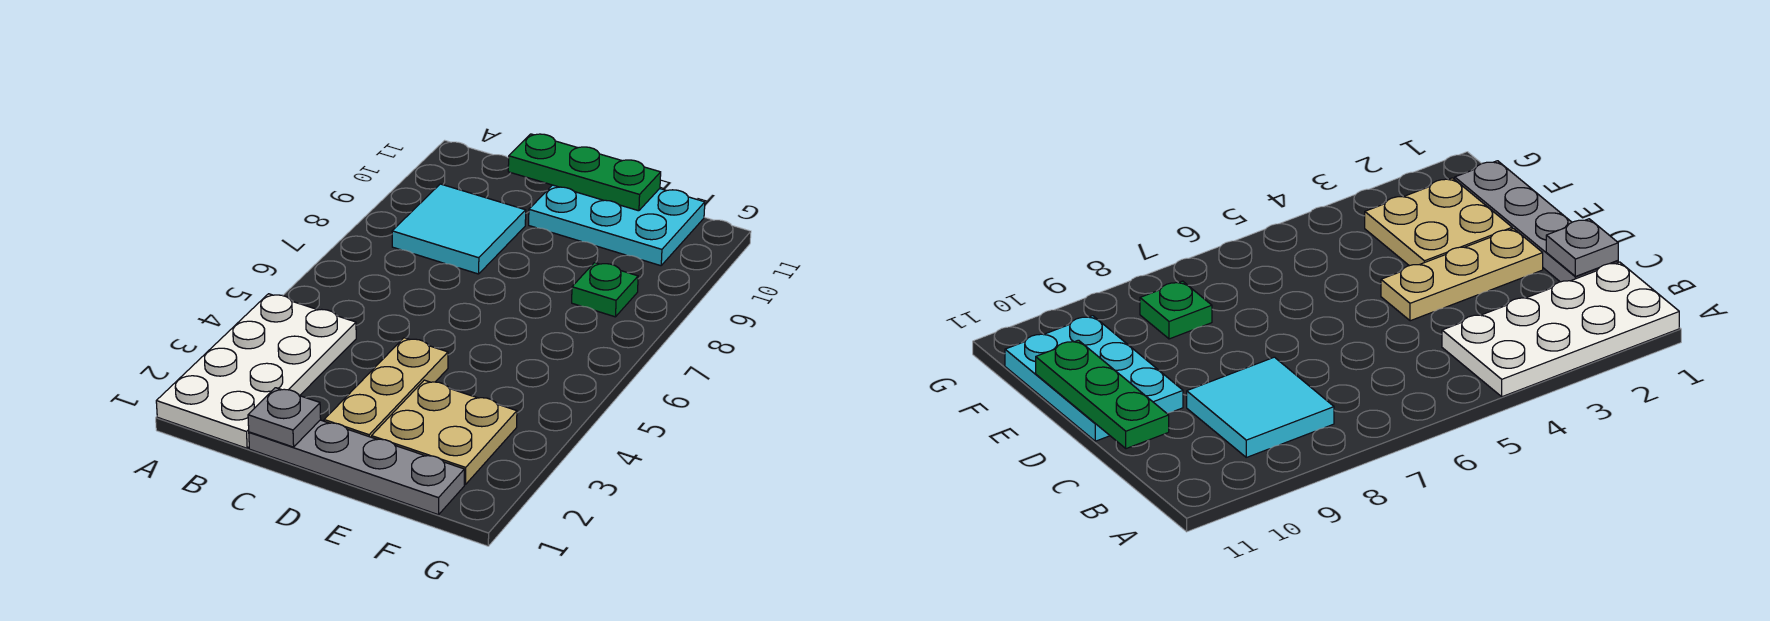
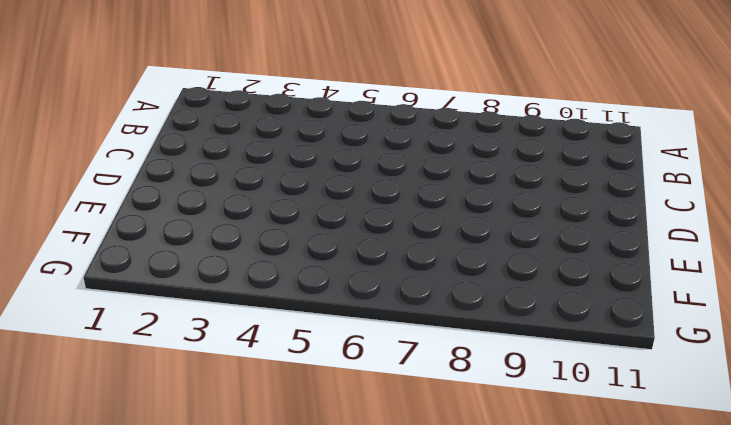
none -> white 2x4 plate [156,294,356,448]
none -> cyan 2x2 tile [392,184,526,274]

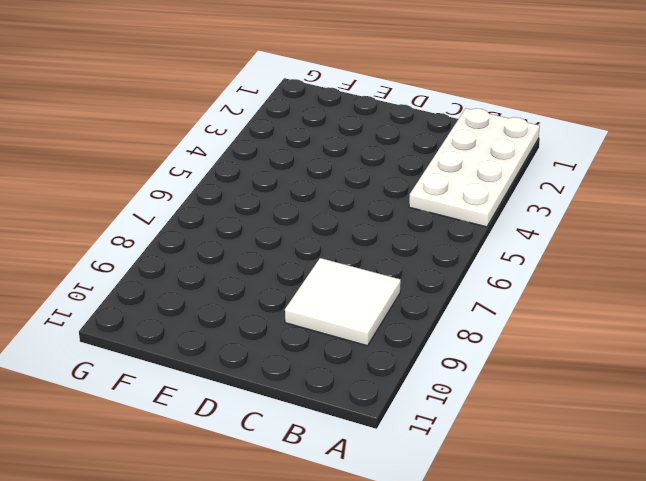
white 2x2 tile [285,258,401,346] -> cyan 2x2 tile [392,184,526,274]
none -> grey 1x4 plate [249,420,464,515]
none -> tan 1x3 plate [324,338,448,437]

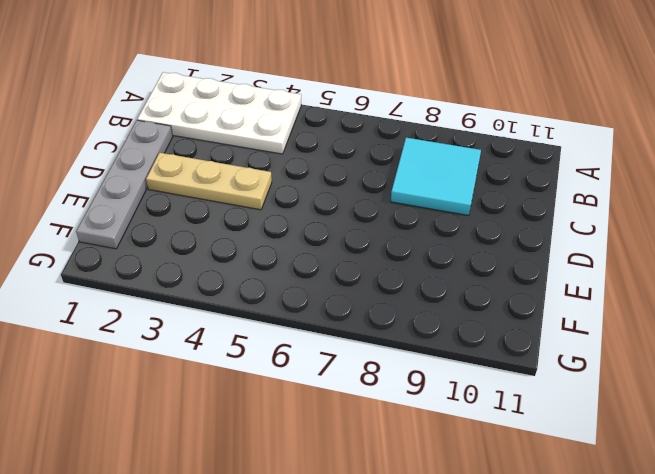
none -> cyan 2x3 plate [529,185,705,266]
none -> tan 2x2 plate [372,380,517,484]

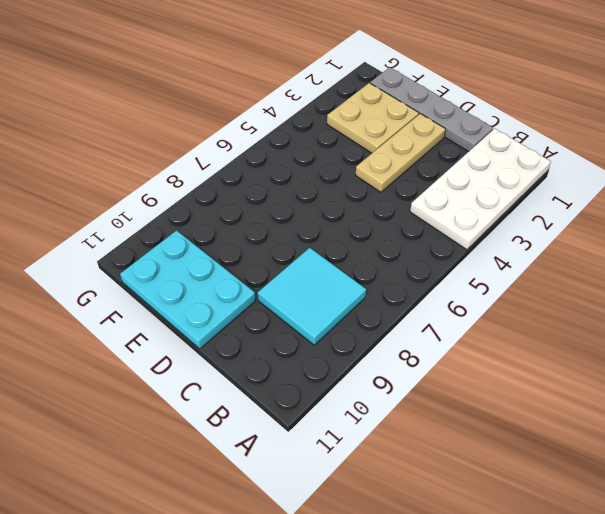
none -> green 1x1 plate [572,263,638,317]
none -> grey 1x1 plate [248,388,321,447]

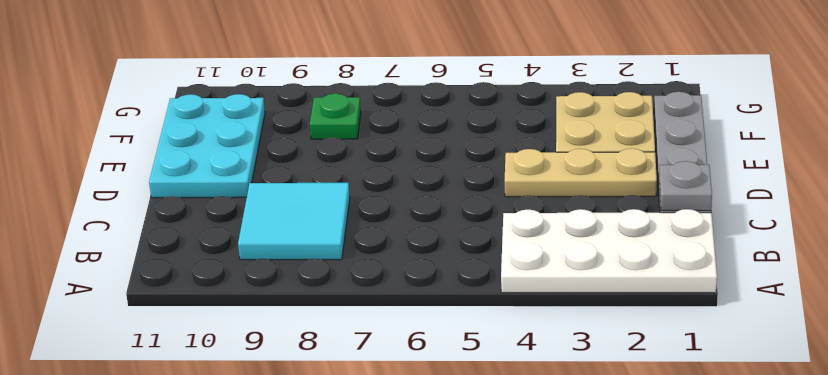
none -> green 1x3 plate [508,134,661,211]

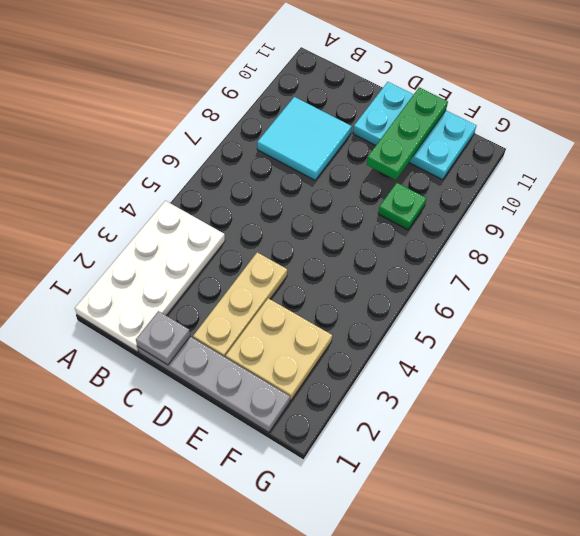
green 1x3 plate [367,87,448,180] -> green 1x3 plate turned to [508,134,661,211]

